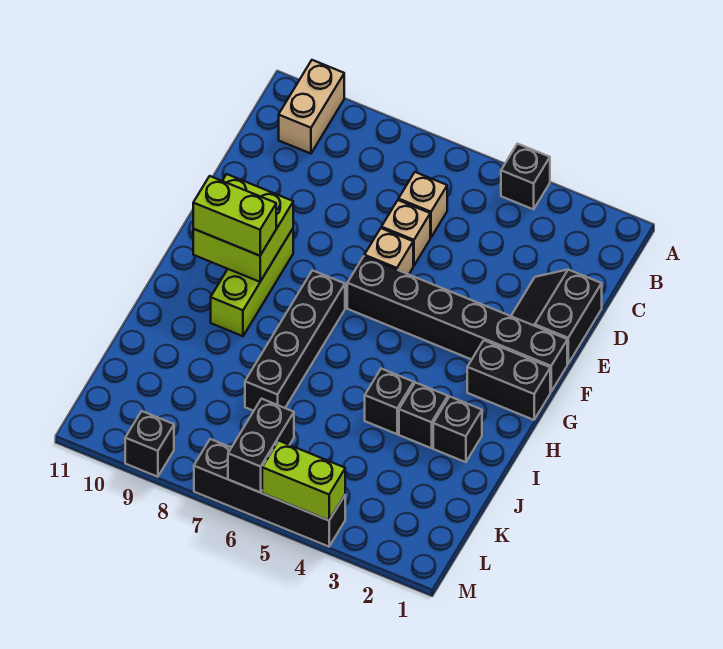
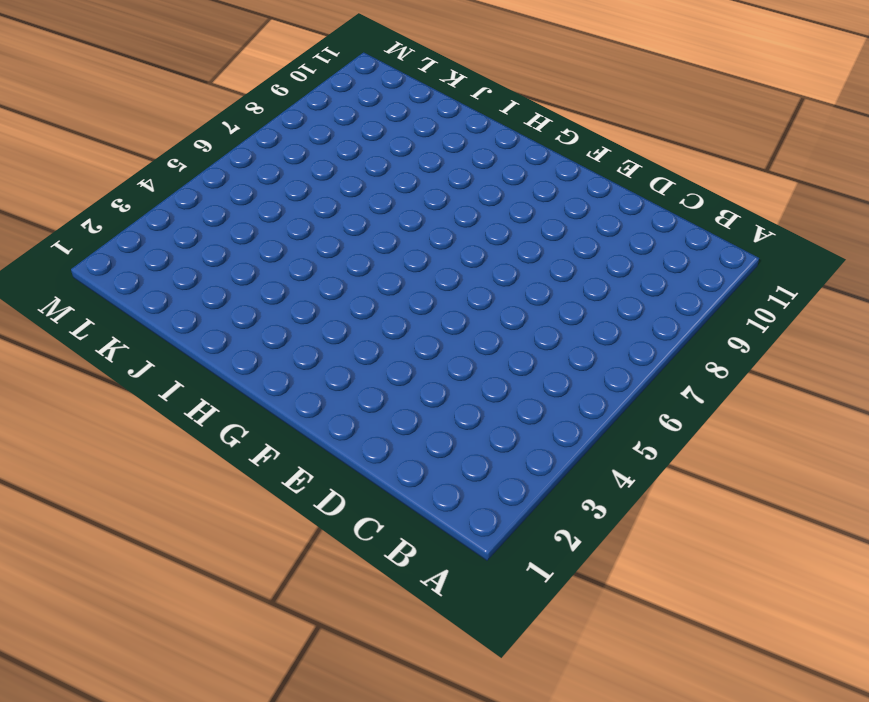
none -> black 1x1 brick [501,144,550,209]
none -> tan 1x2 brick [279,60,344,154]
none -> tan 1x1 brick [398,172,447,238]

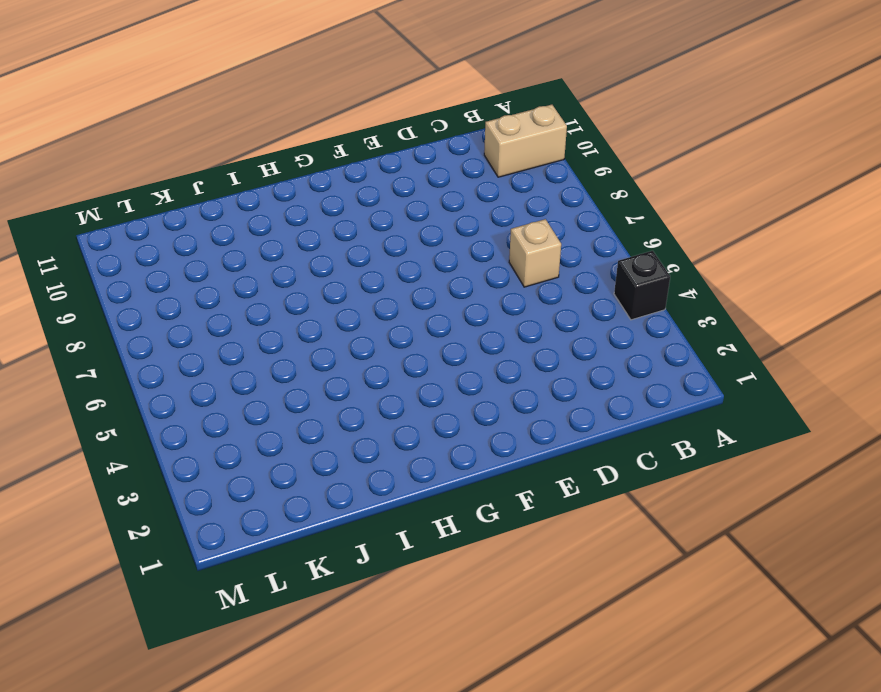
none -> black 2x2 slope [511,270,602,364]
none -> tan 1x1 brick [381,200,430,266]
none -> tan 1x1 brick [364,228,413,274]

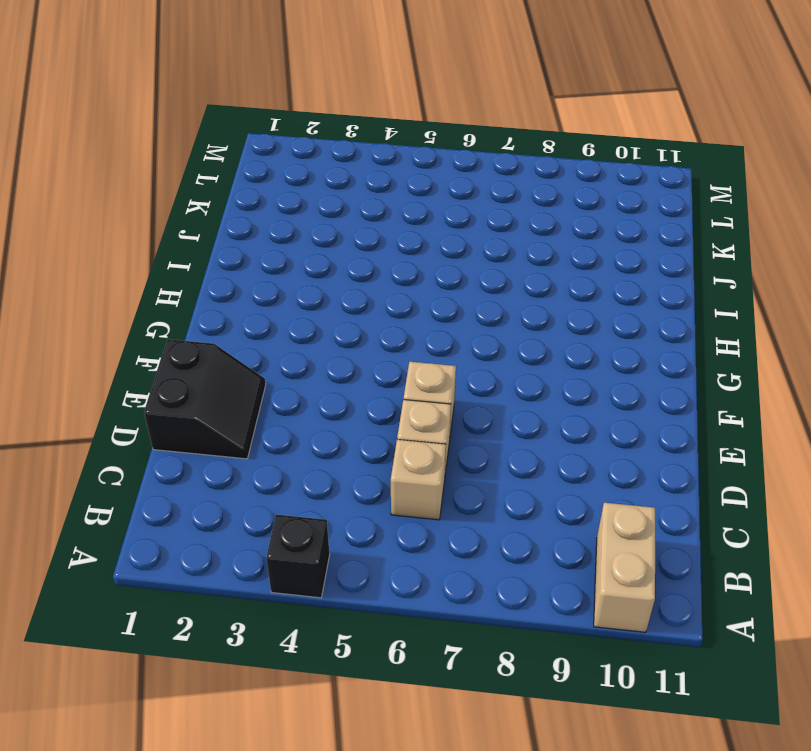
none -> black 1x6 brick [347,256,567,392]
none -> lime 1x3 brick [211,229,293,336]
none -> black 1x2 brick [467,341,550,420]

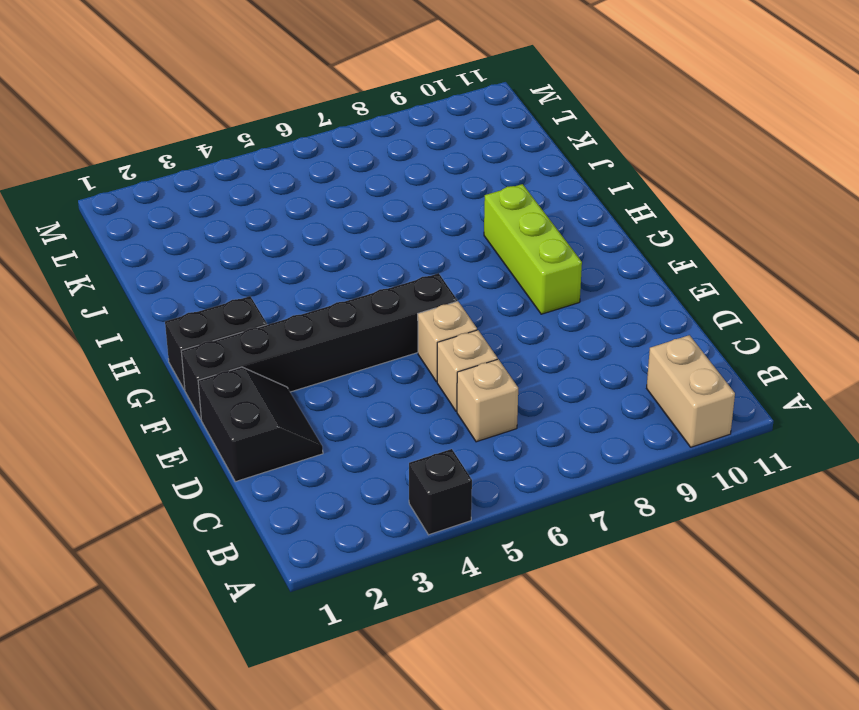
none -> black 1x4 brick [245,270,345,411]
none -> black 1x1 brick [433,397,482,462]
none -> black 1x1 brick [399,383,448,448]

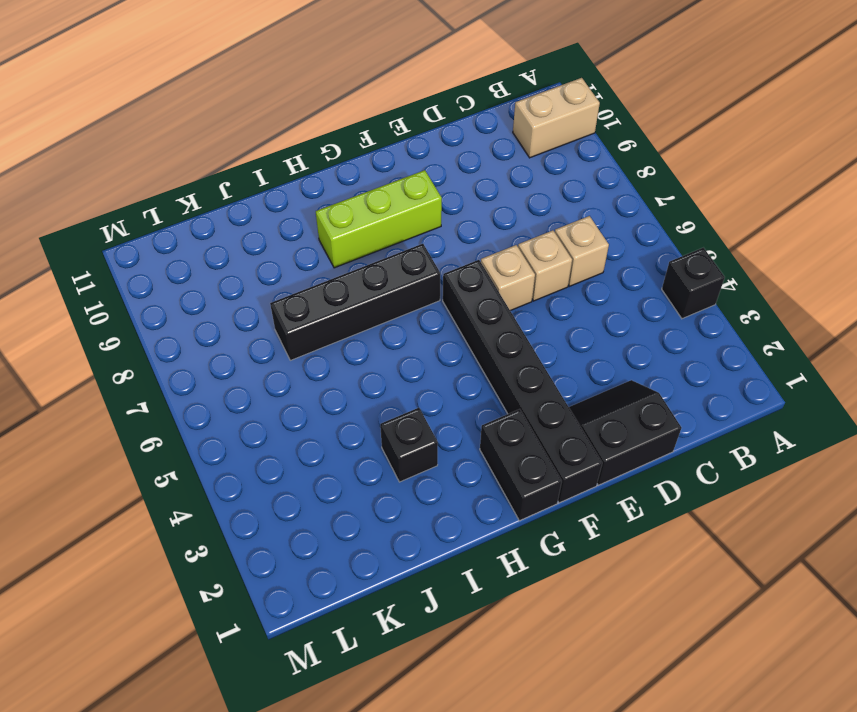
none -> black 1x1 brick [433,397,482,462]
none -> black 1x1 brick [365,369,414,434]
none -> black 1x4 brick [194,439,345,547]

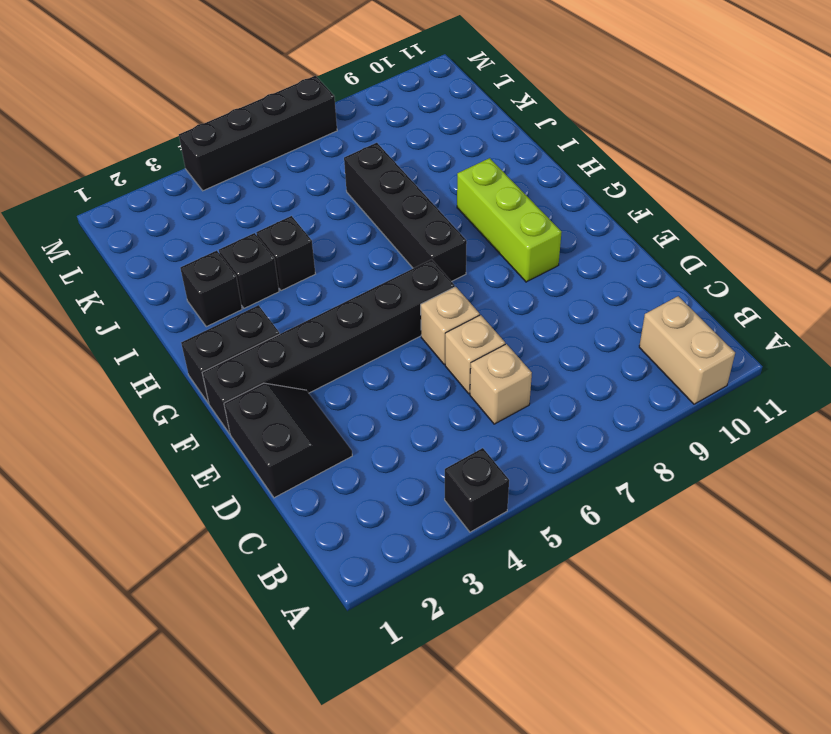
none -> black 1x1 brick [125,411,174,477]
none -> lime 2x2 brick [193,174,293,282]
none -> black 1x2 brick [228,399,294,493]

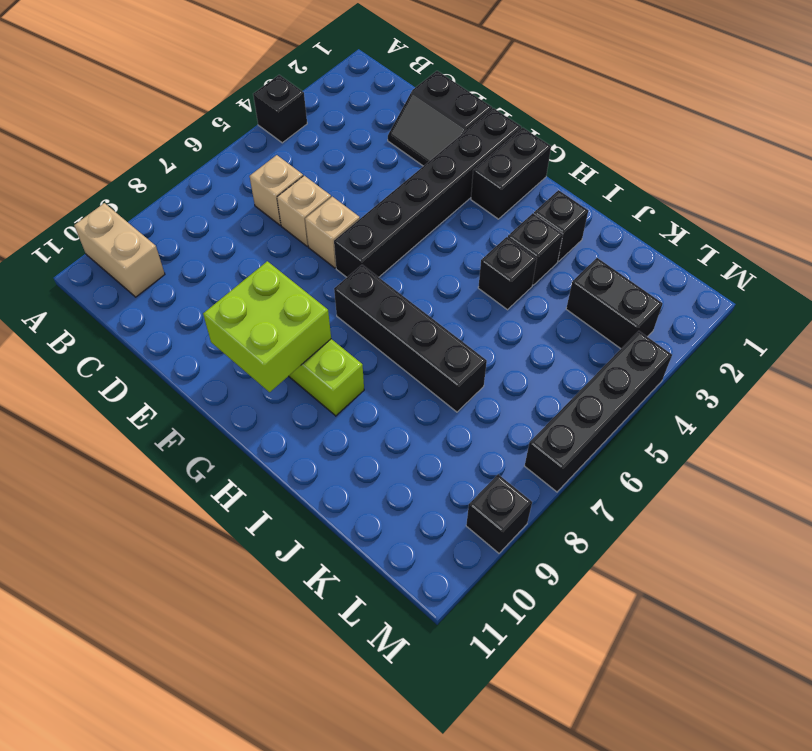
black 1x2 brick [566,258,663,349] -> black 1x2 brick moved to [228,399,294,493]
none -> lime 1x2 brick [262,441,345,520]
none -> lime 1x2 brick [193,176,276,256]

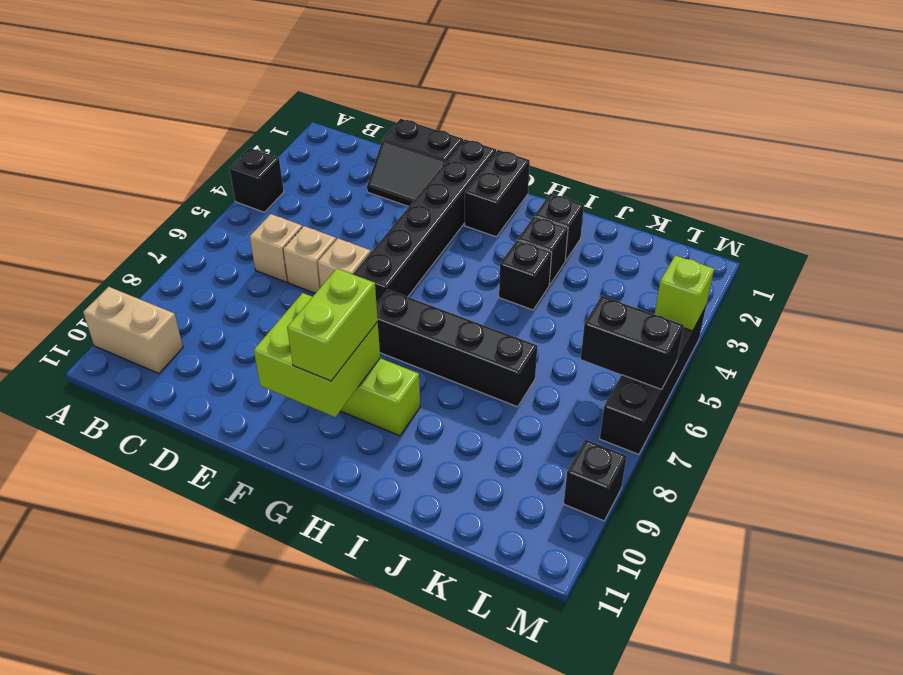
lime 1x1 brick [655,256,714,331] -> lime 1x2 brick [262,441,345,520]

